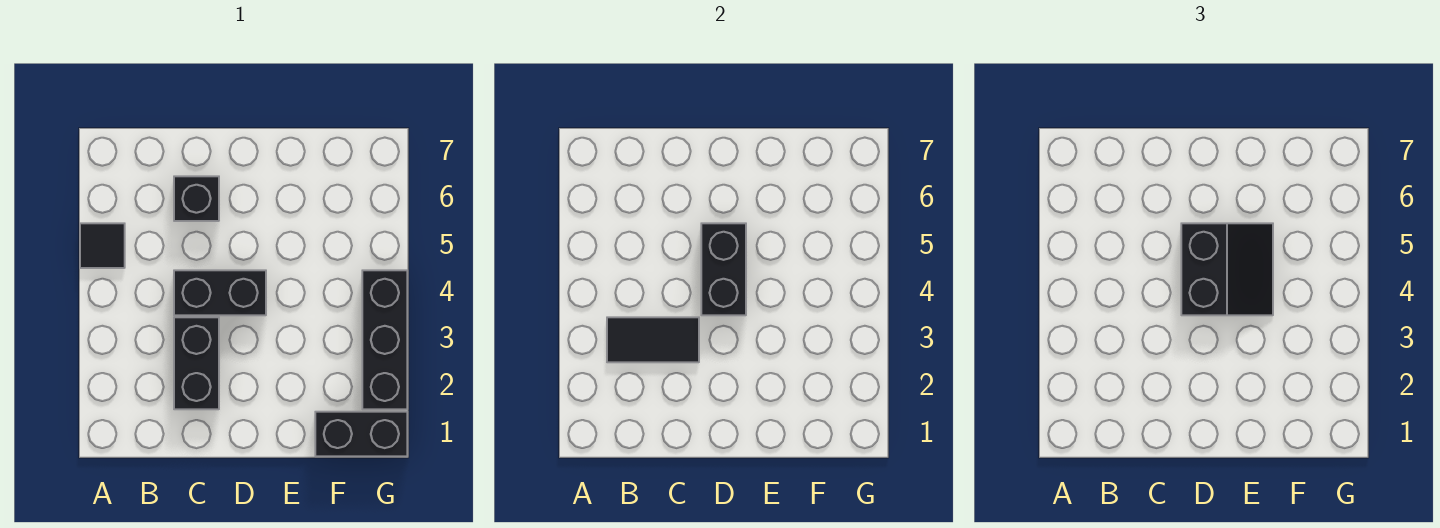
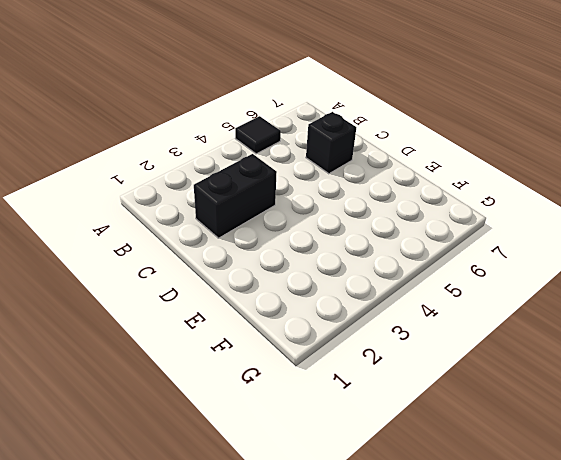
none -> black 1x2 brick [174,270,266,315]
none -> black 1x2 brick [315,412,407,456]

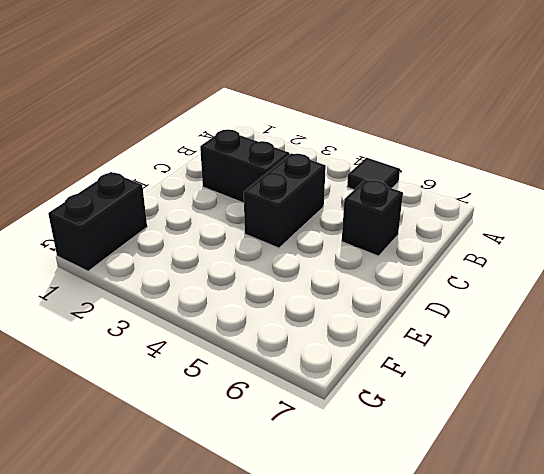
none -> black 1x3 brick [362,270,407,409]
none -> black 1x2 tile [607,317,699,362]

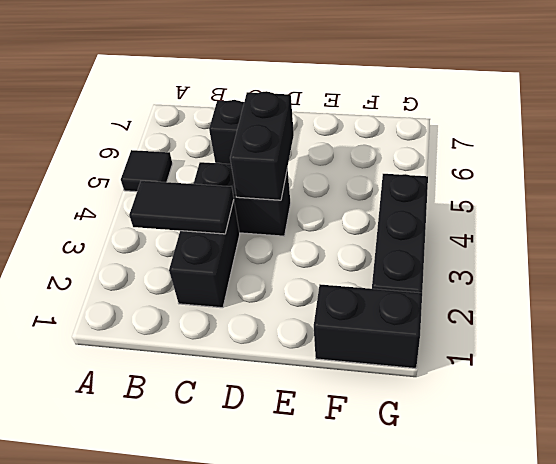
none -> black 2x2 slope [1181,223,1273,315]

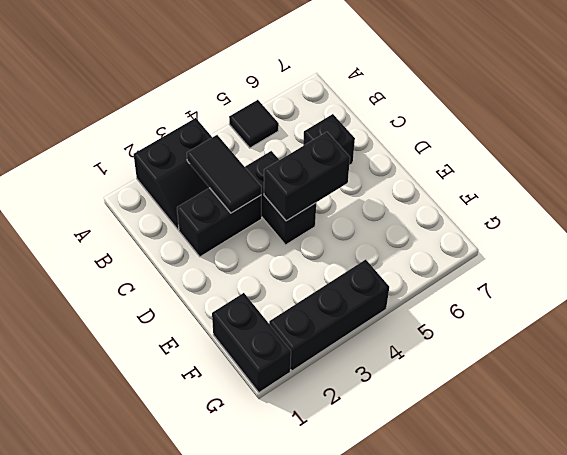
black 2x2 slope [134,118,212,230] -> black 2x2 slope moved to [1181,223,1273,315]

